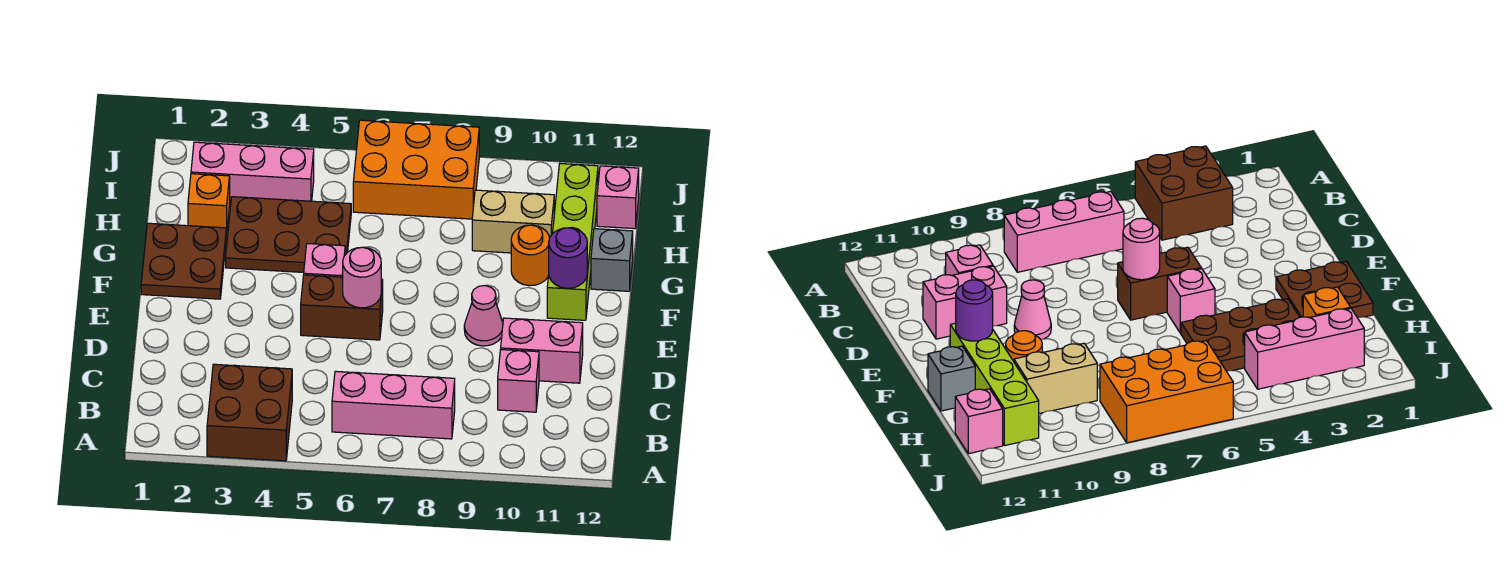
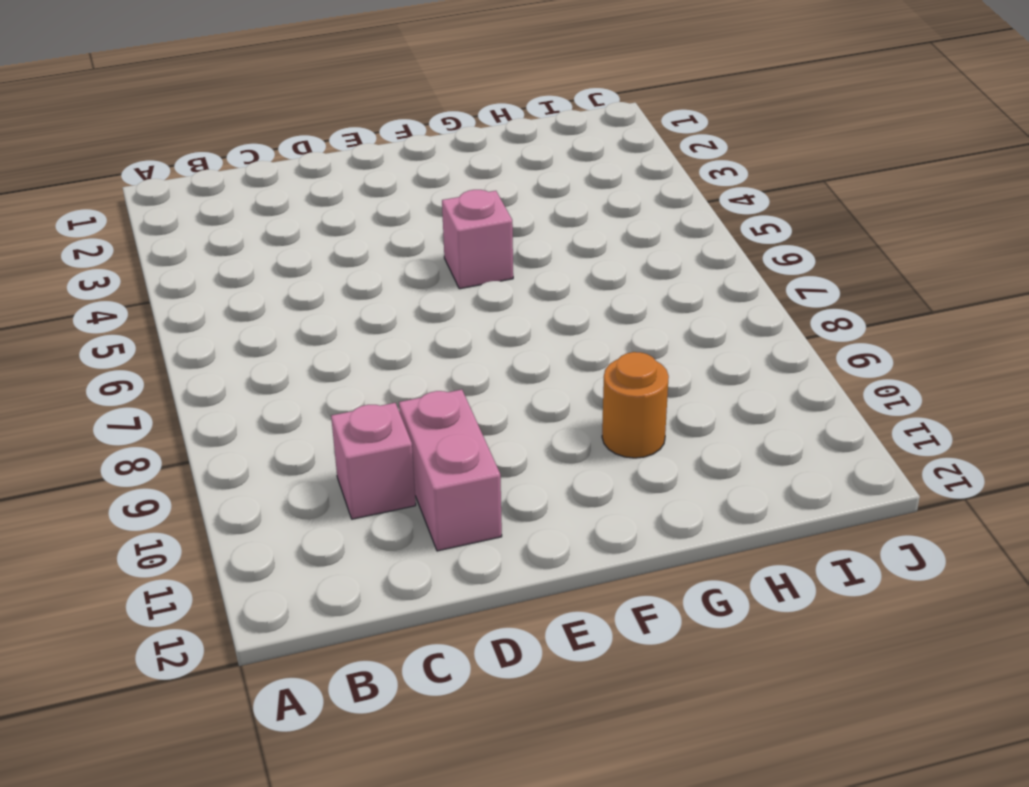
none -> brown 2x2 brick [207,364,292,461]
none -> pink 1x3 brick [332,371,455,439]
none -> brown 1x2 brick [301,275,383,340]

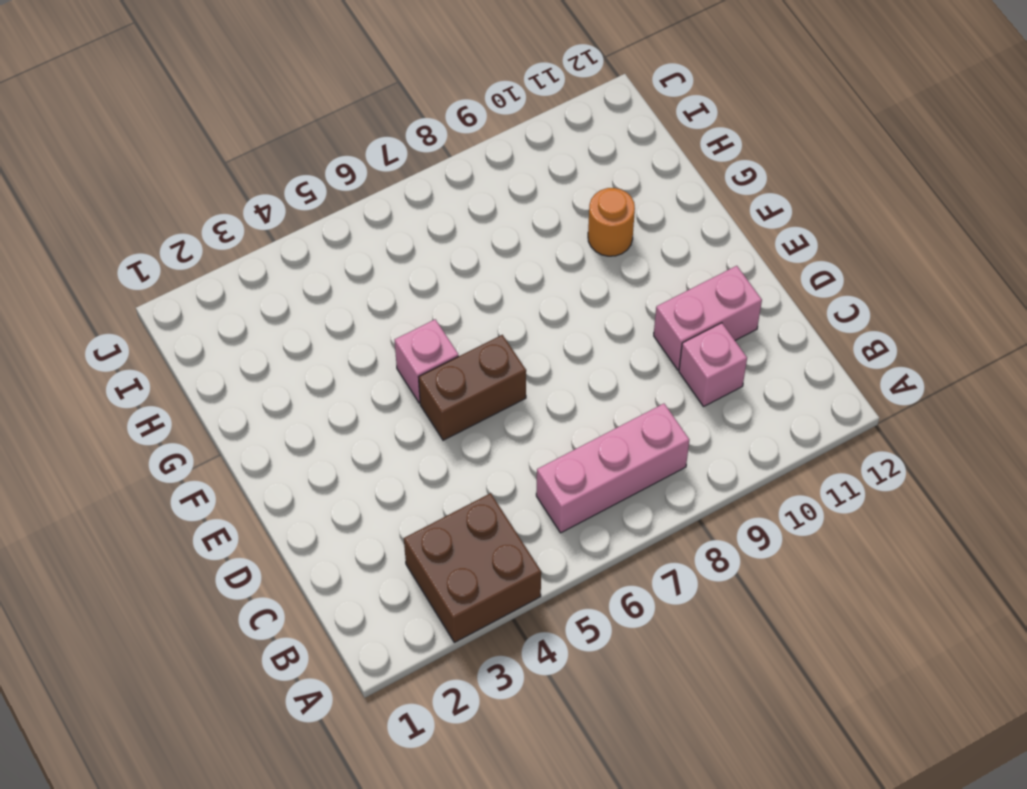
none -> pink 1x1 cone [464,286,503,346]
none -> brown 2x2 plate [141,223,226,299]
none -> lime 1x4 brick [547,164,598,320]

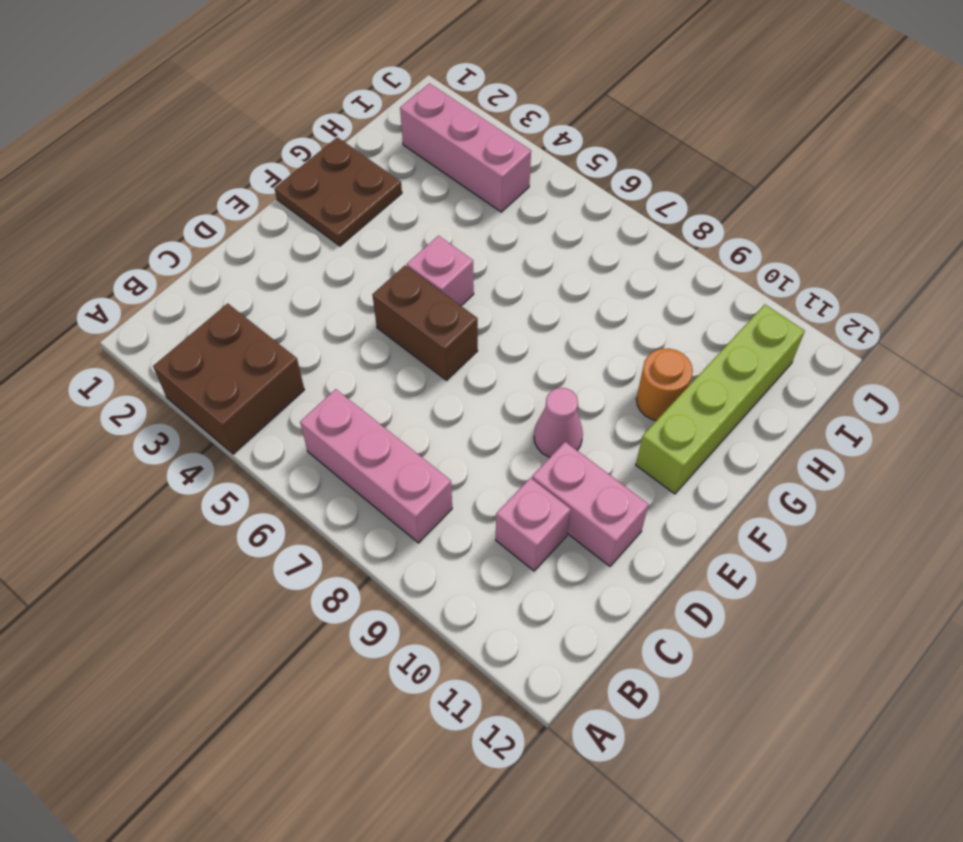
none -> brown 2x3 plate [226,197,351,272]
none -> grey 1x1 brick [591,229,633,291]
none -> orange 1x1 brick [188,174,230,236]

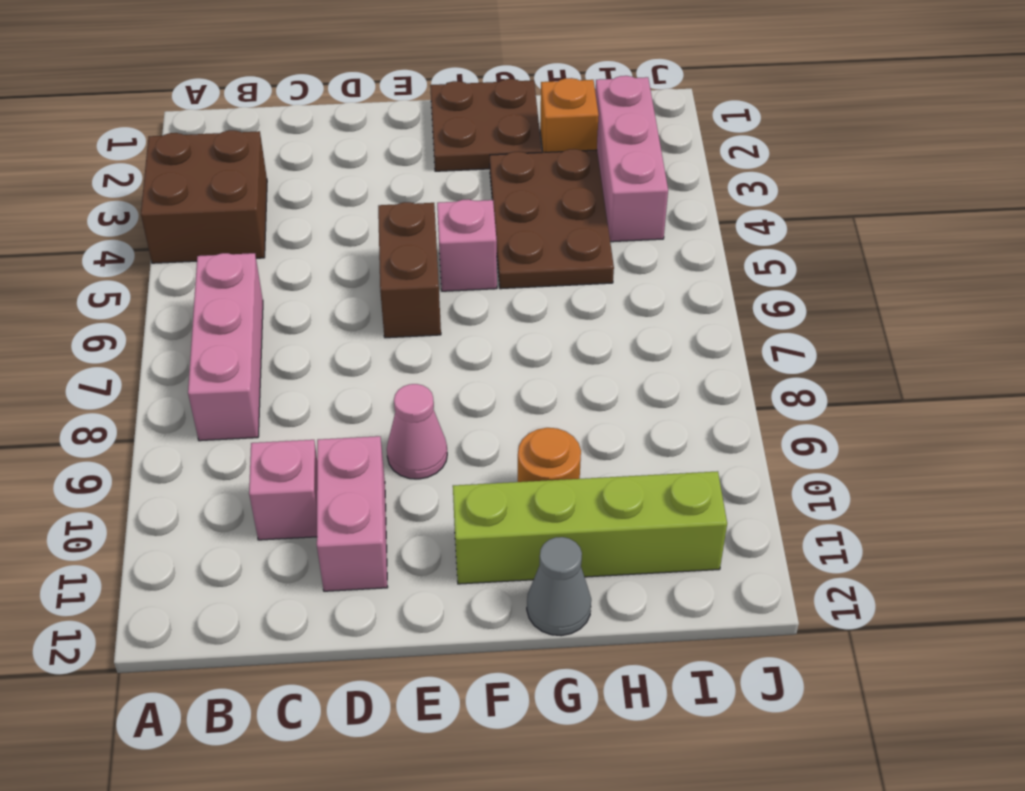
grey 1x1 cone [527,537,591,636] -> grey 1x1 brick [591,229,633,291]
none -> tan 1x2 brick [472,190,554,253]
none -> orange 2x3 brick [353,120,479,219]
none -> pink 1x1 brick [597,166,639,229]

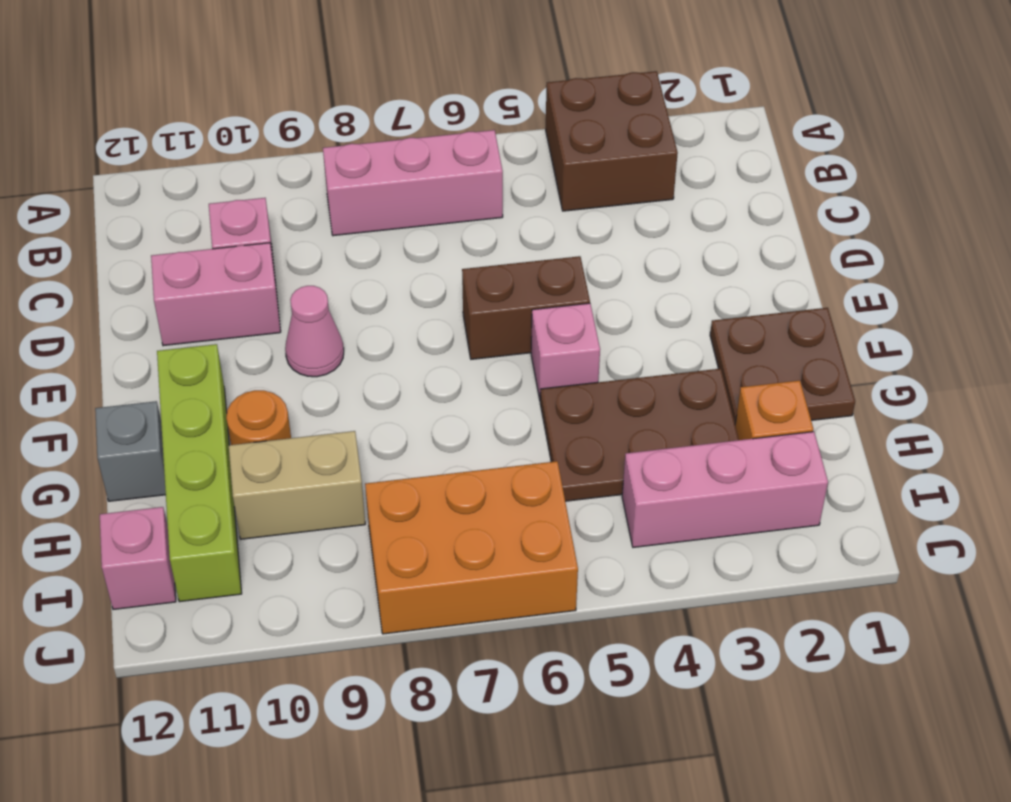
none -> pink 1x1 round brick [343,247,381,308]
none -> purple 1x1 round brick [549,228,587,288]

